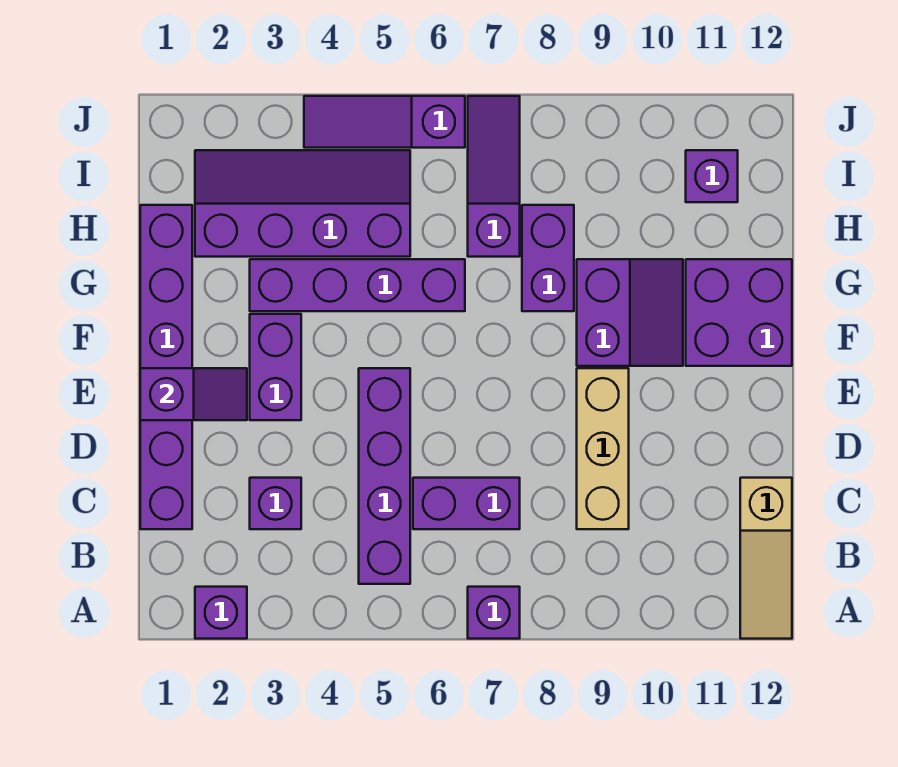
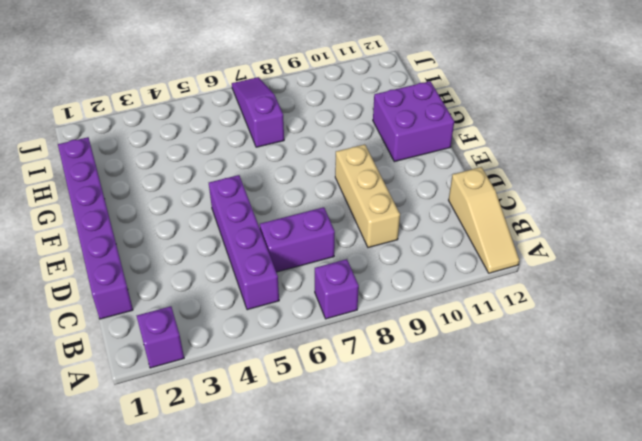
none -> purple 1x1 brick [250,478,301,529]
none -> purple 1x2 brick [250,314,301,420]
none -> purple 2x2 slope [577,259,683,366]

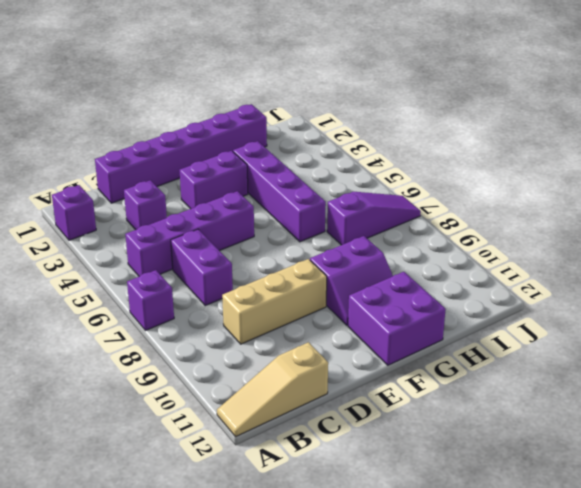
none -> purple 1x2 brick [522,205,574,311]
none -> purple 2x4 slope [195,150,410,257]
none -> purple 1x1 brick [686,150,738,202]

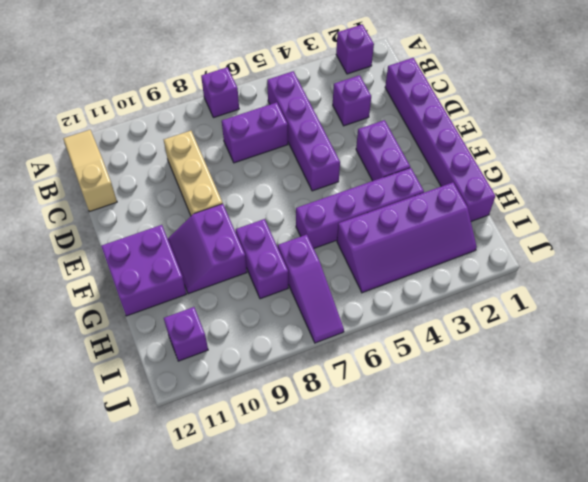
none -> purple 1x3 slope [304,96,465,148]
none -> purple 1x2 slope [140,368,247,420]

